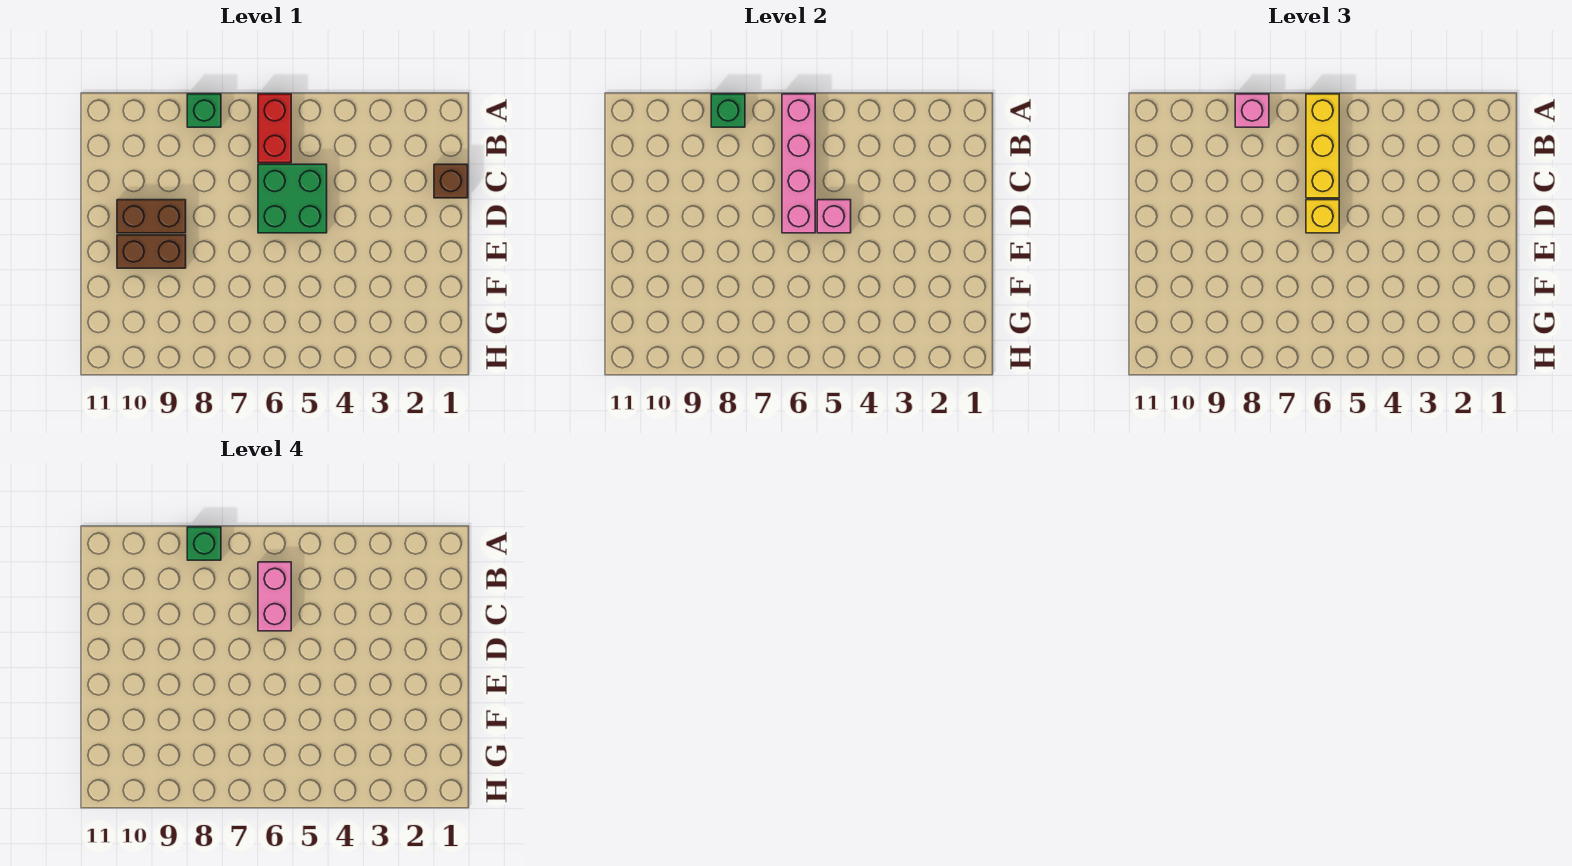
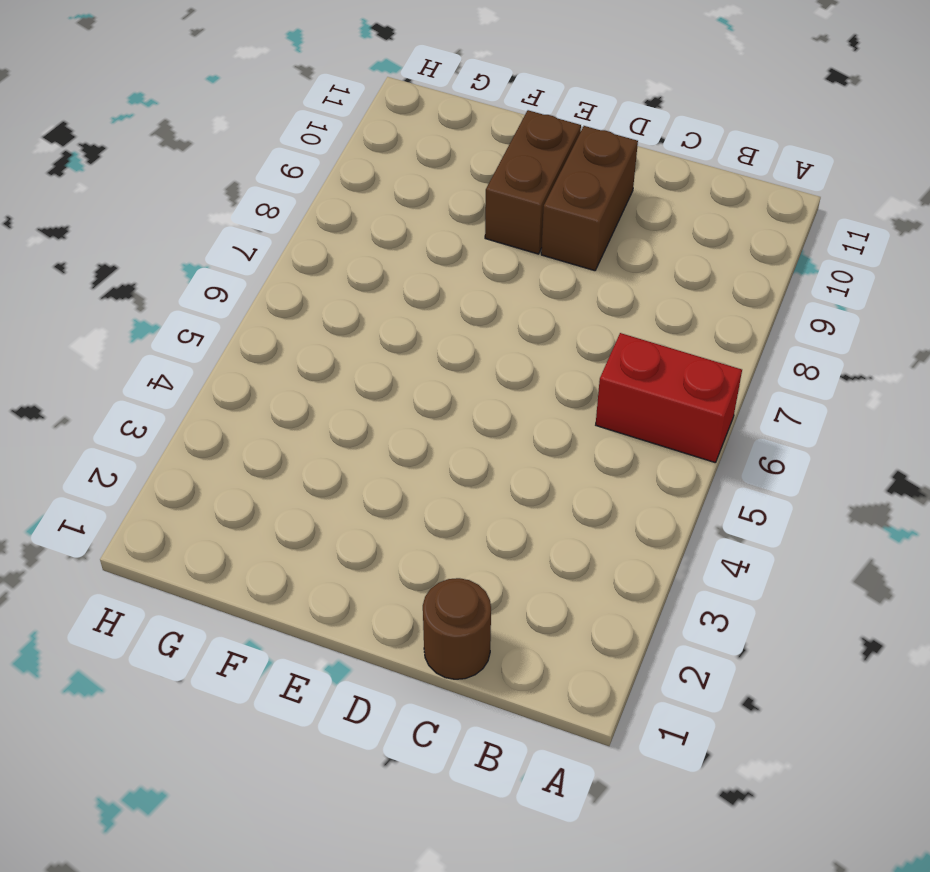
brown 1x1 round brick [423,578,491,679] -> brown 1x1 brick [434,164,468,198]
none -> green 1x1 brick [187,94,221,127]
none -> green 2x2 brick [258,164,327,233]
none -> pink 1x4 brick [782,94,815,233]

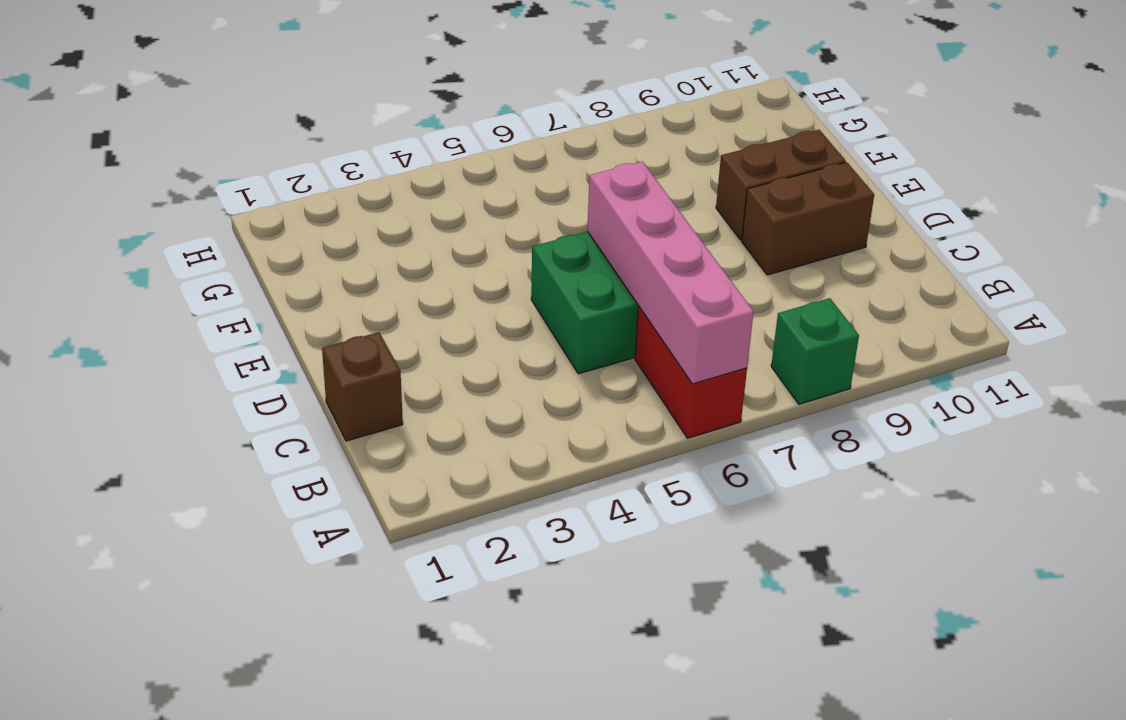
none -> green 1x1 brick [711,94,745,127]
none -> pink 1x1 brick [817,200,851,233]
none -> yellow 1x3 brick [1306,94,1339,198]

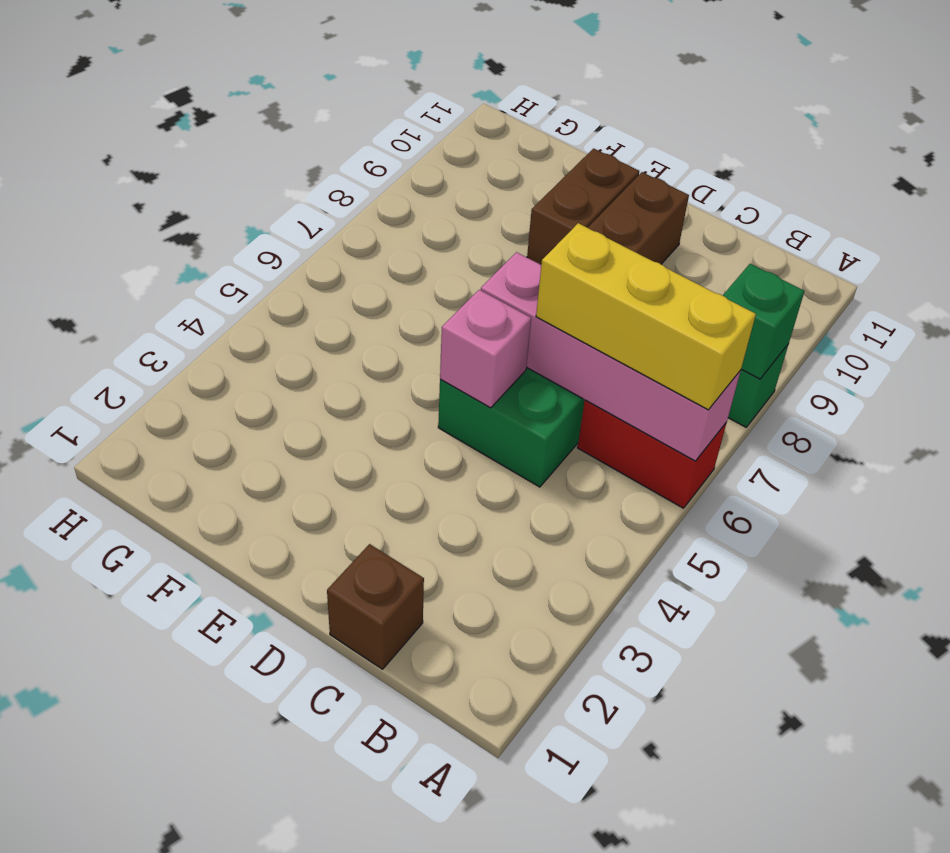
none -> pink 1x1 brick [1235,94,1269,127]
none -> yellow 1x1 brick [1306,200,1339,233]
none -> green 1x1 brick [187,527,221,560]

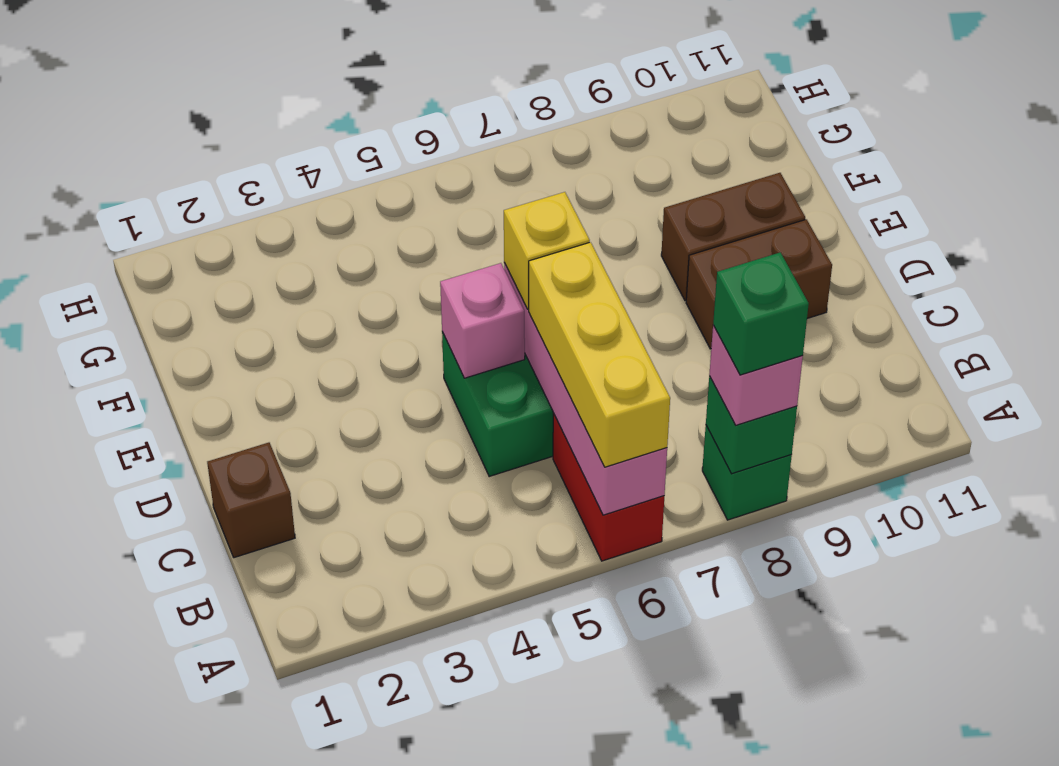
none -> pink 1x2 brick [258,562,291,631]

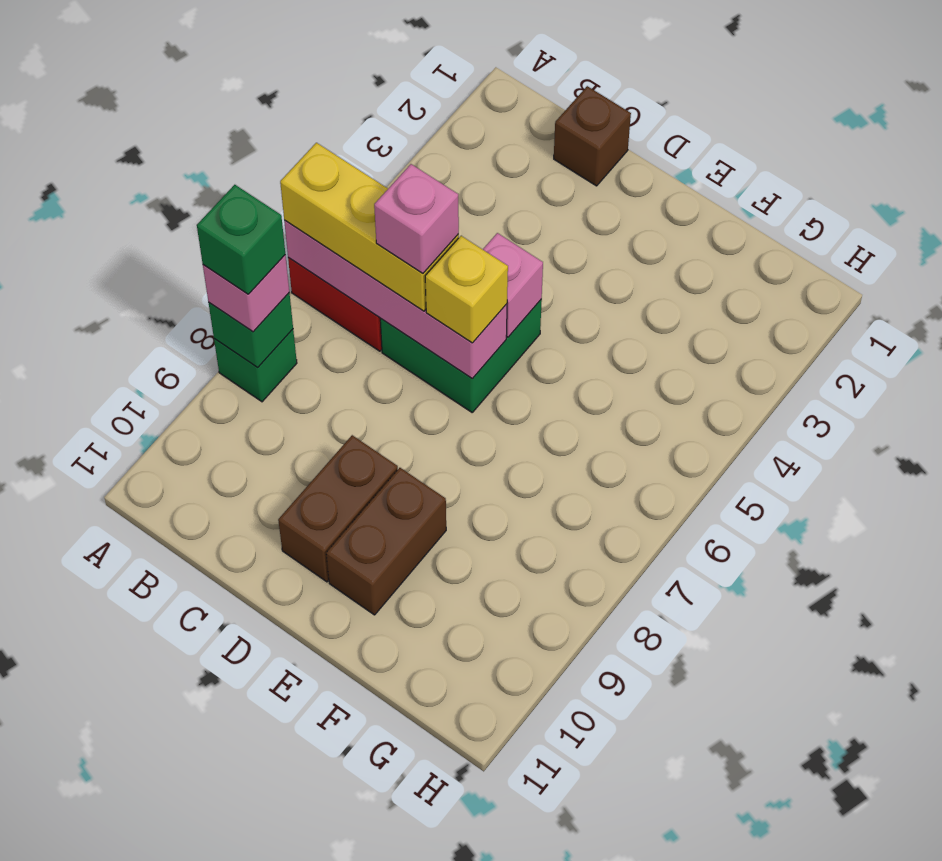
pink 1x1 brick [374,164,459,273] -> pink 1x2 brick [258,562,291,631]

